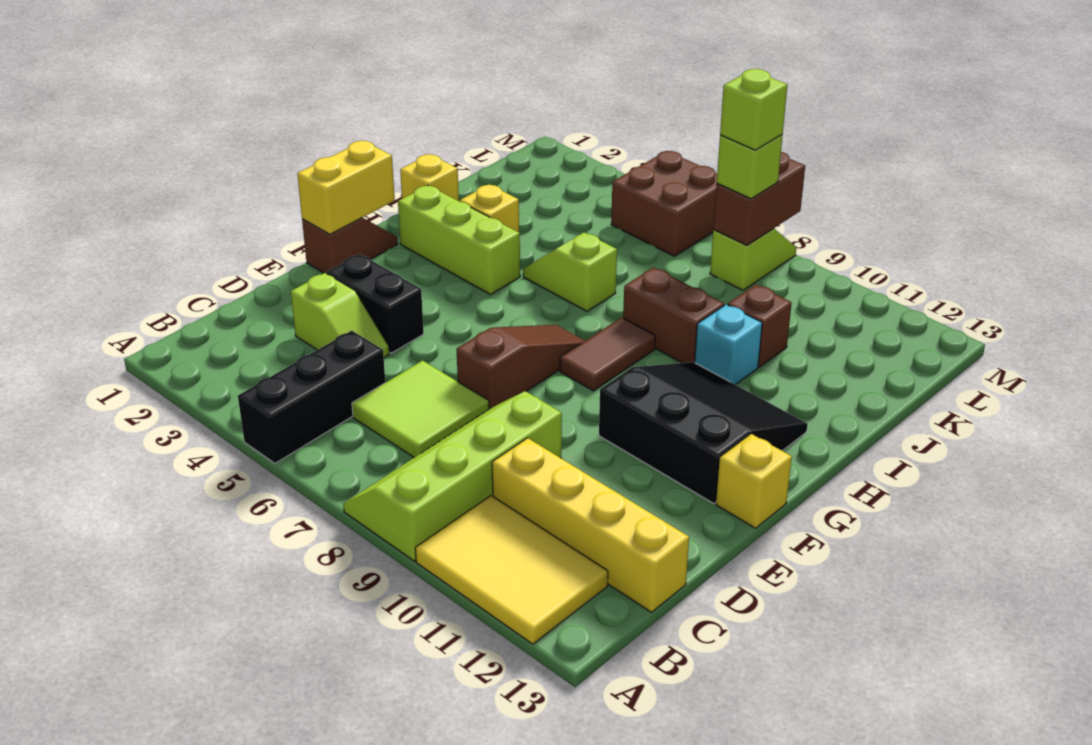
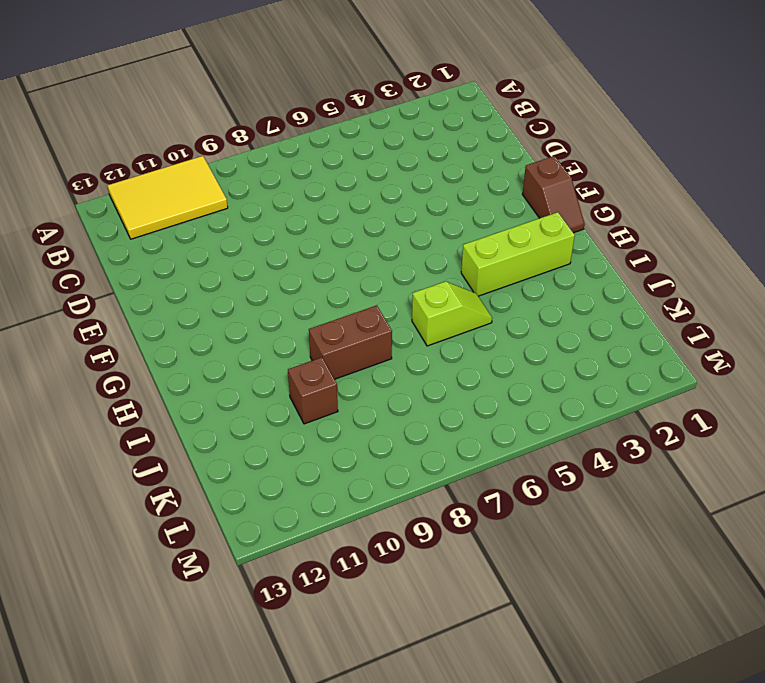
none -> black 1x3 brick [238,331,385,463]
none -> lime 2x4 slope [343,391,562,561]
none -> lime 2x2 tile [352,361,489,457]

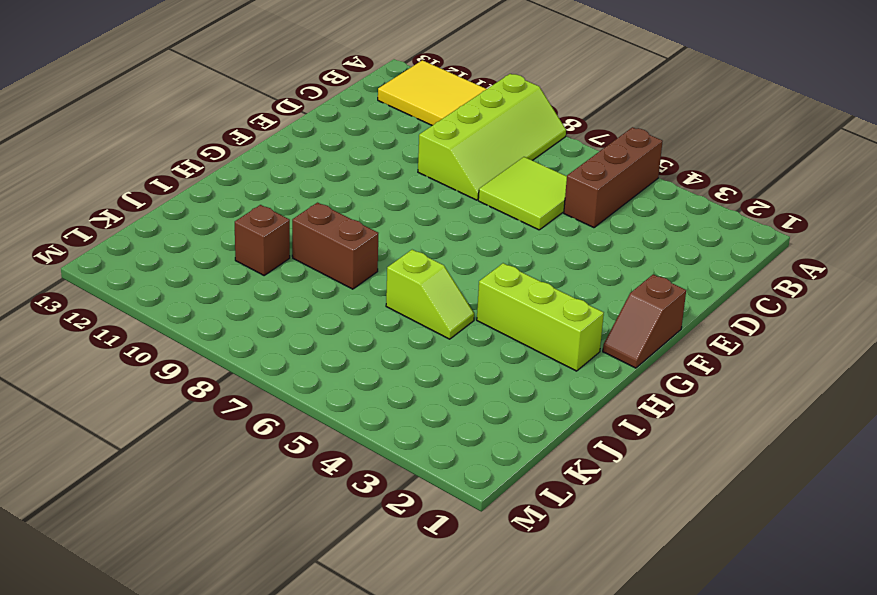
brown 1x3 brick [564,127,663,228] -> black 1x3 brick [238,331,385,463]
none -> yellow 1x4 brick [492,438,689,612]
none -> lime 1x2 slope [291,273,389,357]
none -> black 1x2 brick [327,254,424,353]

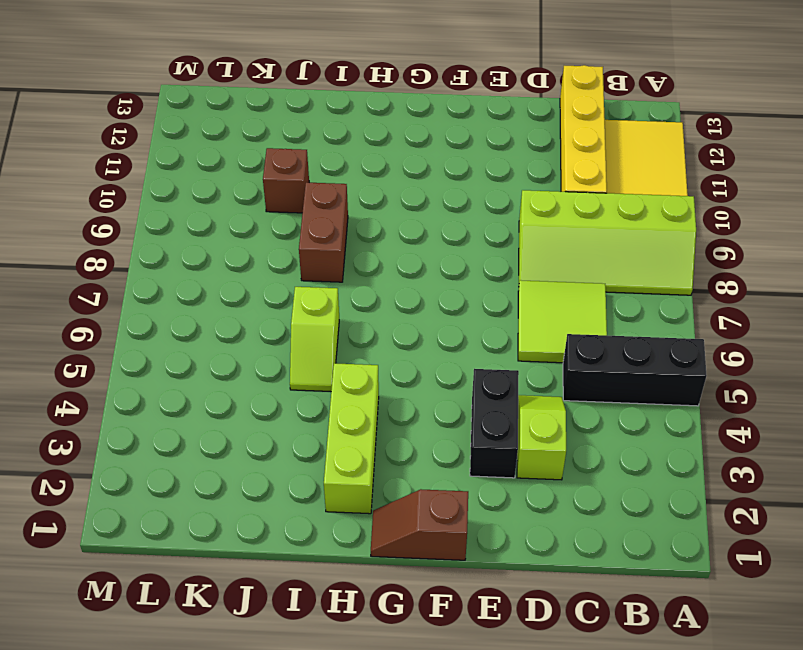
none -> brown 1x3 slope [457,325,585,409]
none -> black 3x3 slope [599,362,807,504]
none -> yellow 1x1 brick [716,434,792,528]

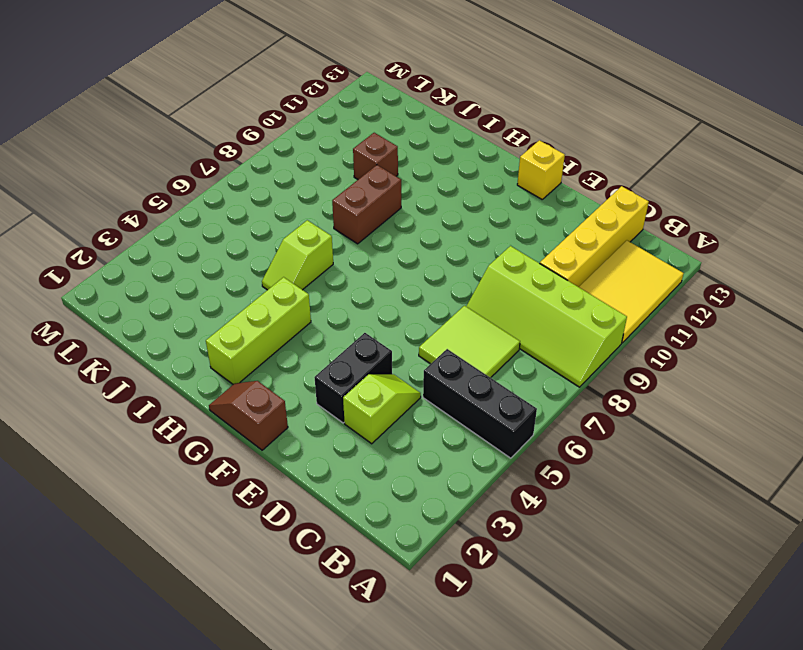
none -> brown 1x3 slope [457,325,585,409]
none -> black 3x3 slope [599,362,807,504]
none -> brown 1x2 tile [560,317,655,391]

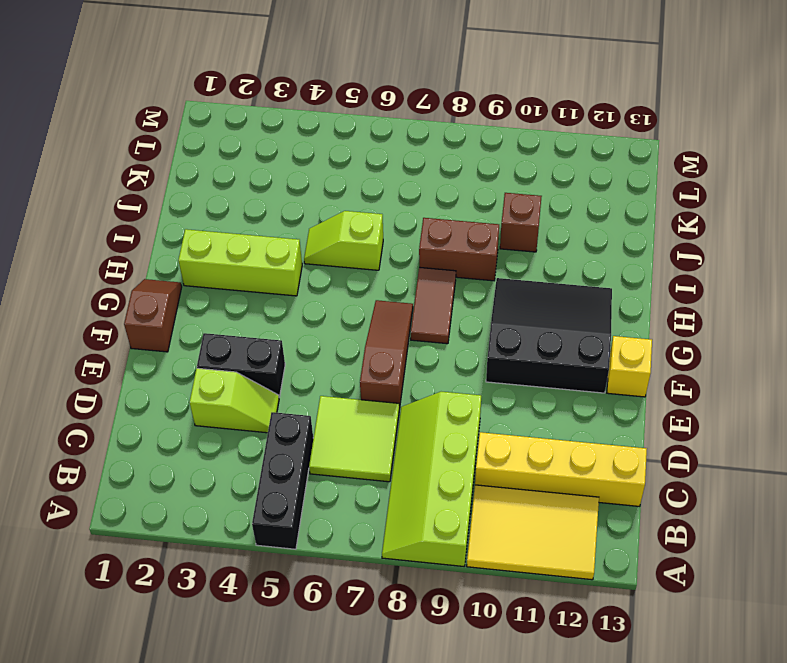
none -> yellow 1x1 brick [400,154,459,201]
none -> yellow 1x1 brick [460,184,519,232]
none -> cyan 1x1 brick [695,304,762,385]

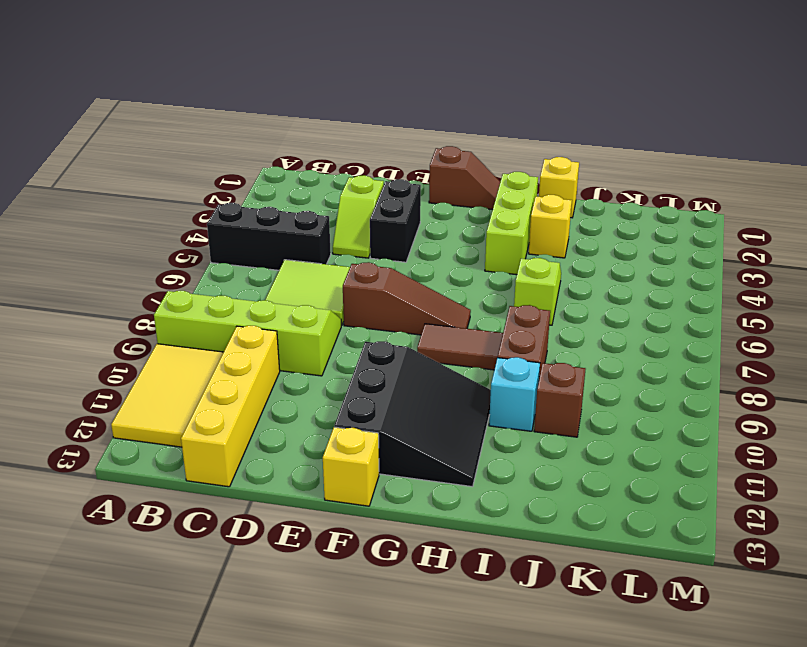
none -> brown 2x2 brick [611,151,717,256]
none -> lime 1x2 slope [710,229,796,290]
none -> yellow 1x2 brick [297,141,395,234]

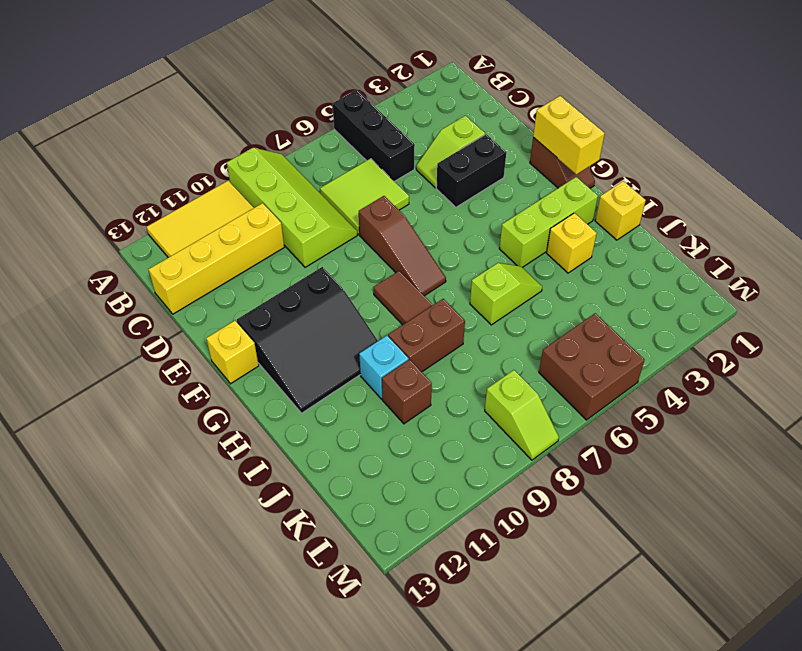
none -> brown 1x2 brick [713,152,805,246]
none -> lime 1x1 brick [717,135,783,199]
none -> lime 1x1 brick [720,69,787,150]

